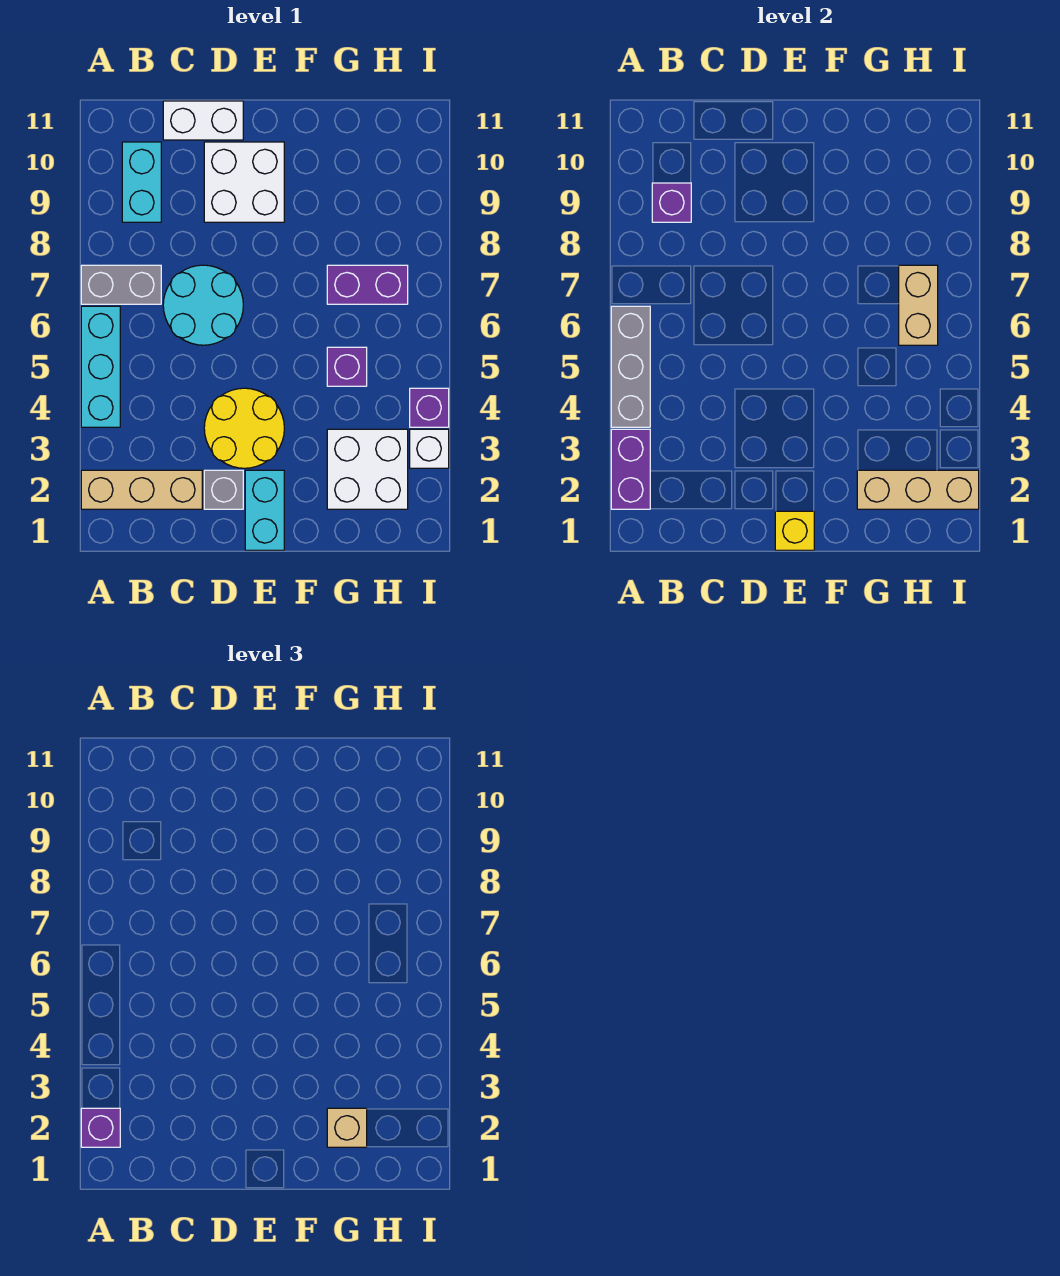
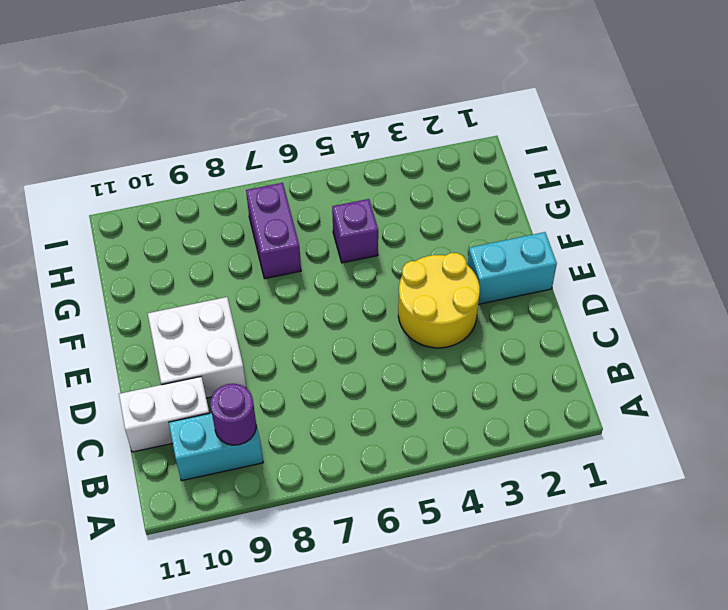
purple 1x1 round brick [210,384,256,445] -> purple 1x1 brick [652,183,691,222]
white 1x2 brick [119,377,209,452] -> white 1x2 brick turned to [163,101,243,140]
none -> tan 1x3 brick [81,470,202,509]
none -> cyan 1x3 brick [81,306,120,427]
none -> grey 1x2 brick [81,265,161,304]

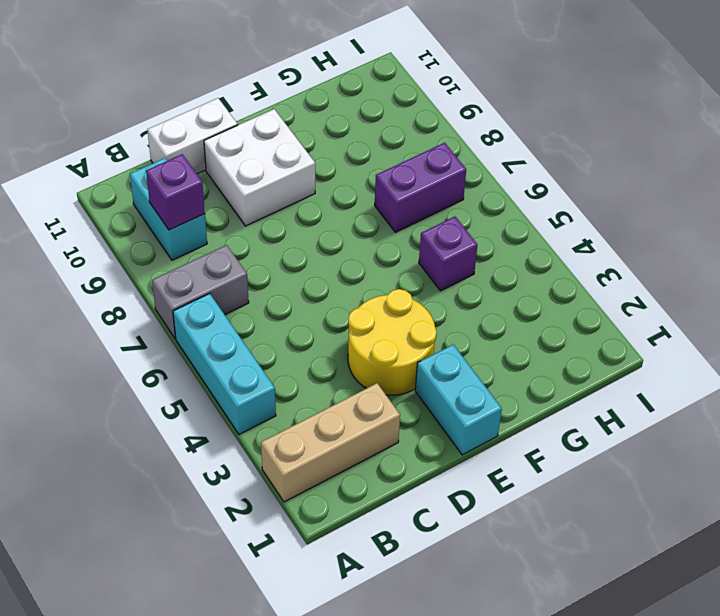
none -> cyan 2x2 round brick [163,265,243,345]
none -> grey 1x1 brick [204,470,243,509]
none -> white 2x2 brick [327,429,408,509]

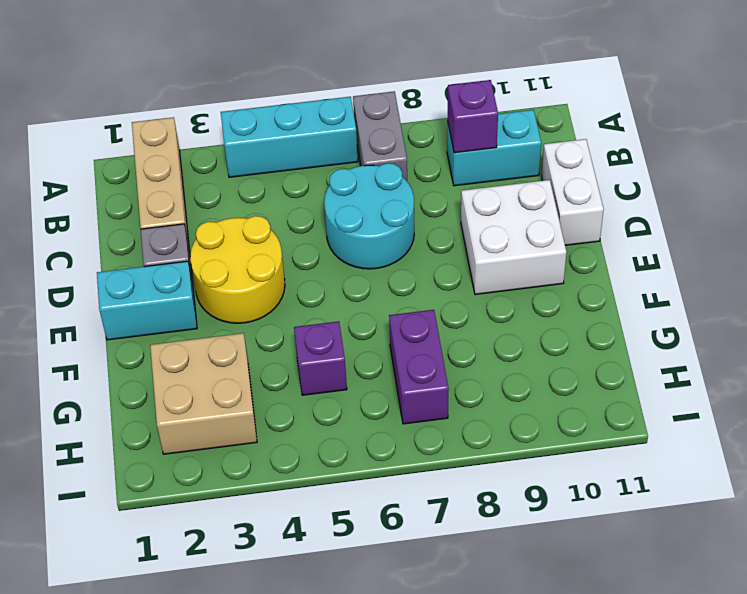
tan 2x2 brick [150,333,257,454] -> white 2x2 brick [327,429,408,509]
none -> white 1x1 brick [410,429,449,468]
none -> purple 1x1 brick [410,388,449,427]
none -> purple 1x2 brick [611,429,650,509]

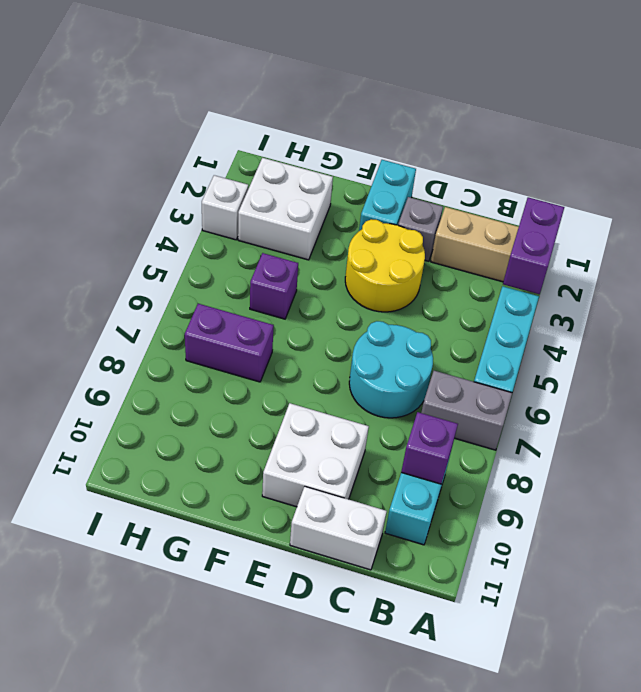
none -> purple 1x1 brick [410,388,449,427]
none -> grey 1x3 brick [611,306,650,427]
none -> yellow 1x1 brick [775,511,814,550]

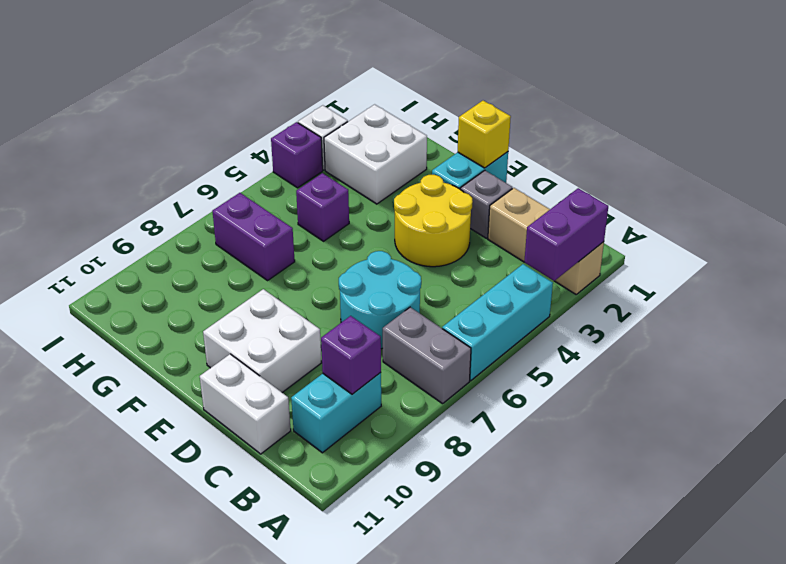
none -> grey 1x3 brick [611,306,650,427]
none -> tan 1x3 brick [857,470,979,509]
none -> tan 1x2 brick [899,265,938,345]

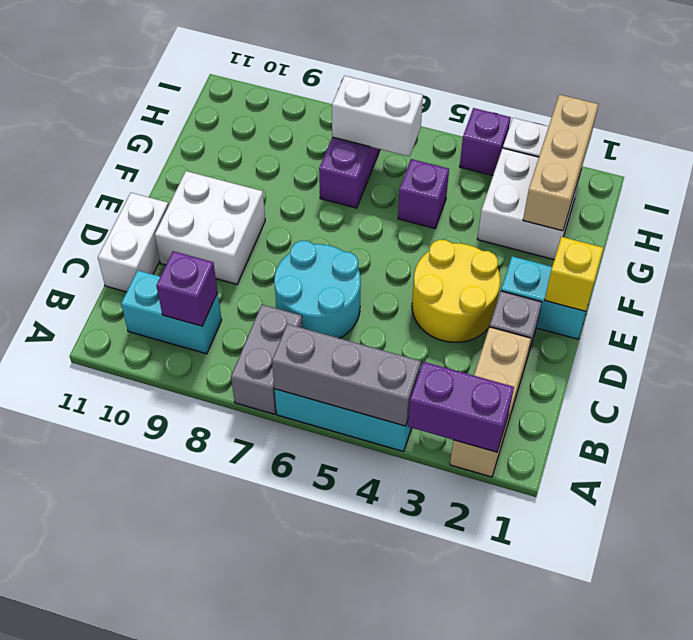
white 1x2 brick [332,76,423,156] -> tan 1x2 brick [899,265,938,345]
none -> purple 1x1 brick [81,1108,120,1147]
none -> tan 1x1 brick [327,1108,367,1147]

